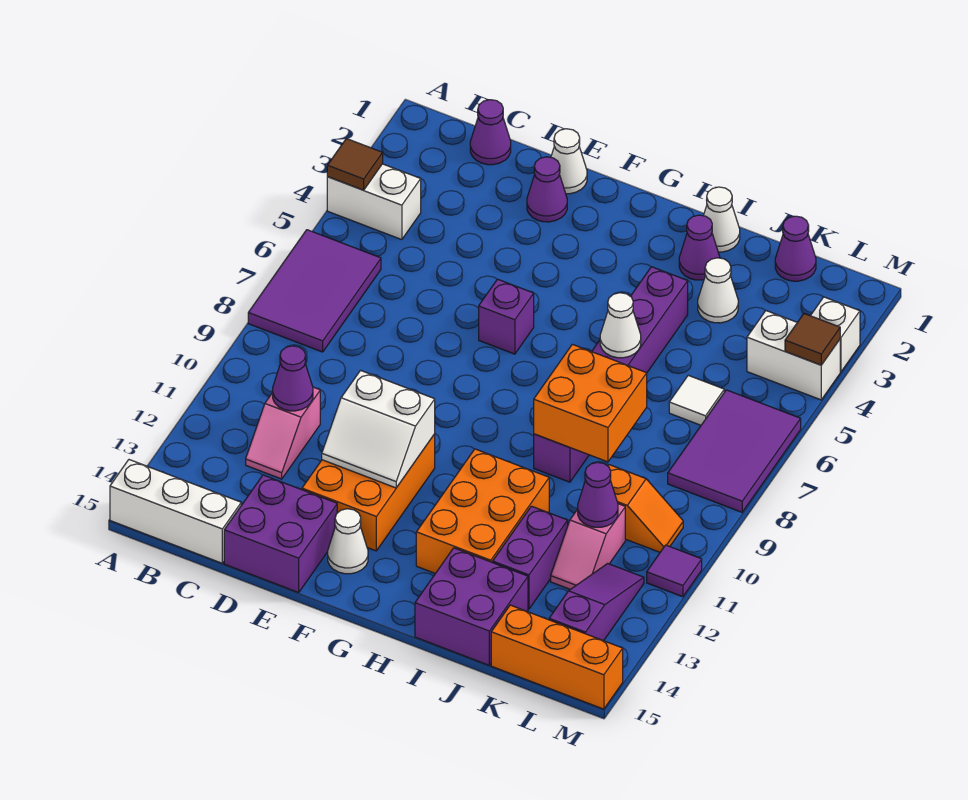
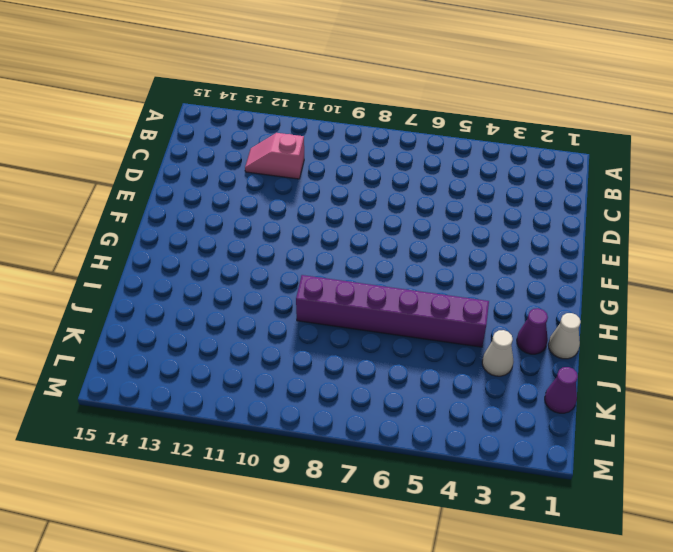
none -> white 1x2 brick [327,164,421,240]
none -> purple 2x3 tile [248,230,381,352]
none -> white 1x3 brick [110,460,241,563]
none -> purple 1x1 cone [470,100,511,165]

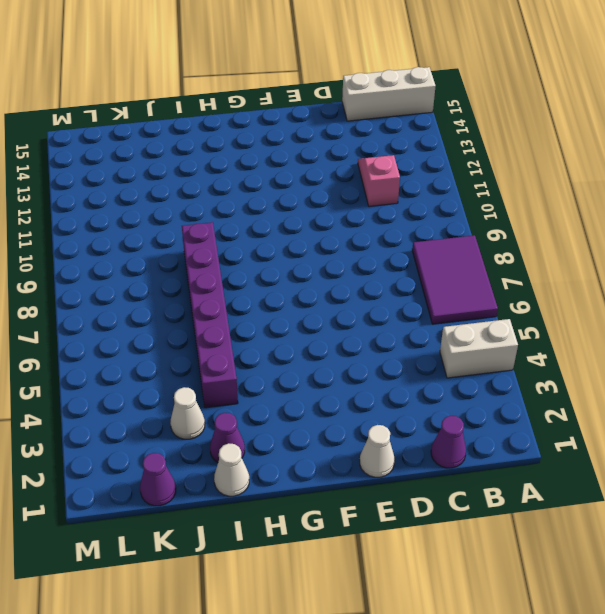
none -> purple 2x2 brick [224,475,337,592]
none -> purple 1x1 cone [527,157,567,222]
none -> orange 2x3 brick [302,434,435,551]
none -> purple 1x1 brick [479,279,534,354]

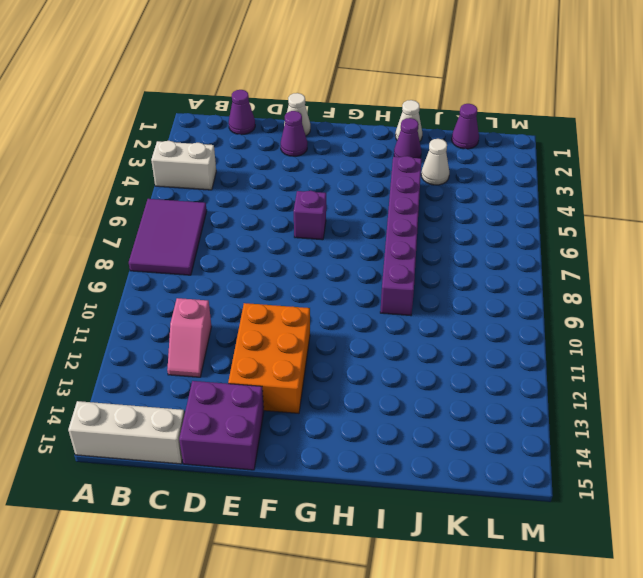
none -> white 1x1 cone [328,509,368,574]
none -> orange 2x3 brick [416,449,549,574]
none -> purple 2x2 brick [415,548,528,665]
none -> purple 1x2 brick [493,506,568,609]

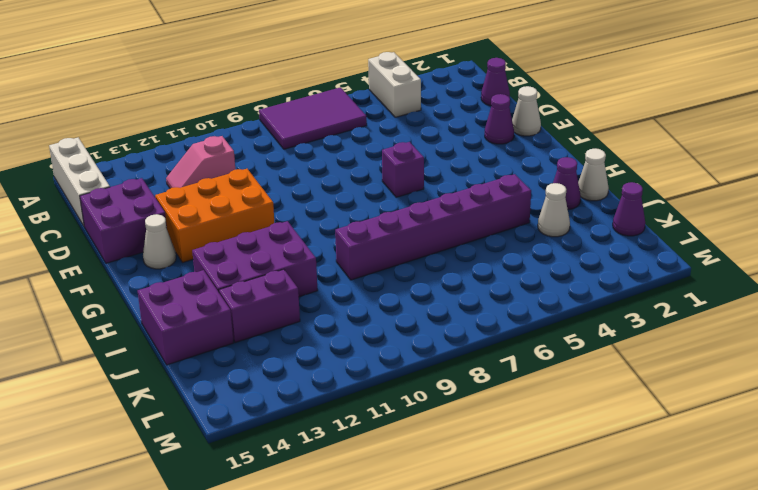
purple 2x3 brick [192,221,318,297] -> orange 2x3 brick [416,449,549,574]
none -> white 1x1 tile [669,375,724,425]
none -> orange 1x2 slope [608,465,683,552]
none -> pink 1x2 slope [551,504,625,589]
none -> orange 1x3 brick [491,605,623,709]

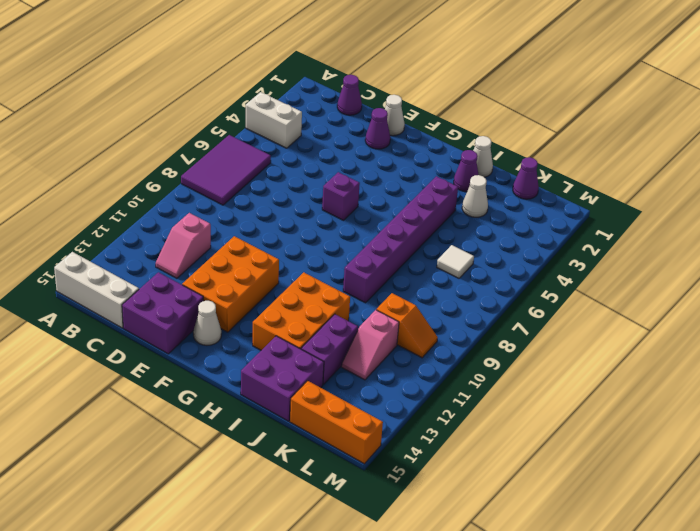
none -> white 1x2 brick [747,311,840,400]
none -> purple 2x3 tile [668,390,801,512]
none -> purple 1x3 slope [549,563,644,641]
none -> white 1x1 brick [811,297,860,372]

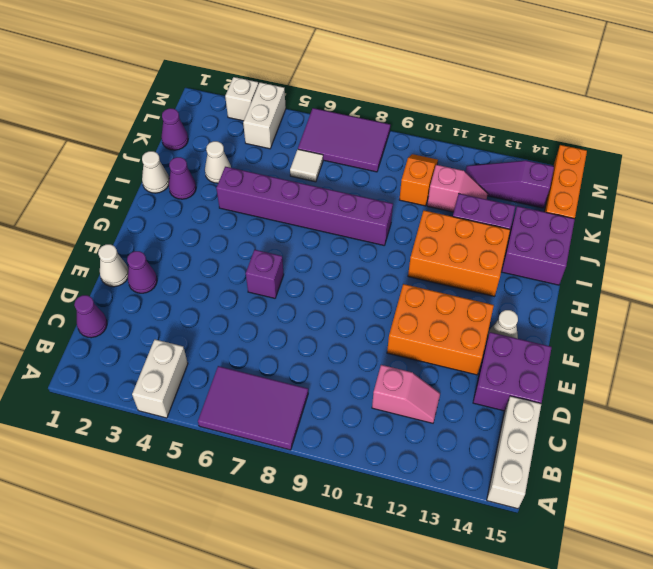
none -> purple 1x1 tile [647,545,702,597]
none -> brown 1x1 tile [327,139,383,190]
none -> purple 1x1 cone [273,346,313,411]
none -> white 2x2 slope [322,370,435,488]

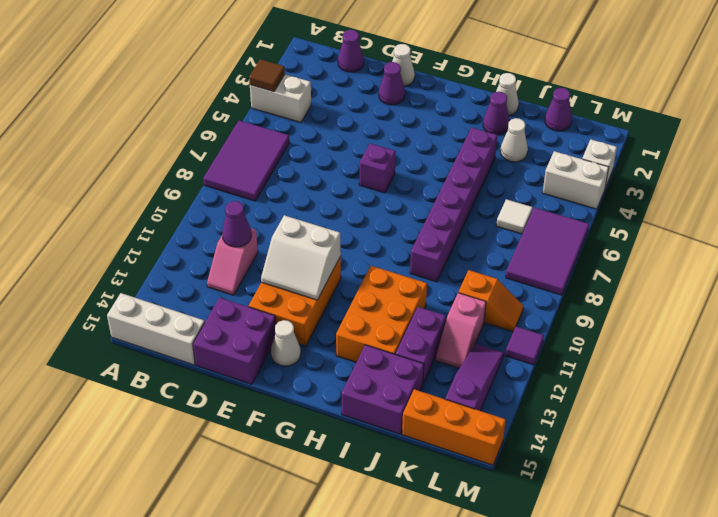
none -> white 1x1 cone [600,293,641,358]
none -> orange 2x2 brick [534,344,647,462]
none -> purple 1x1 cone [578,462,618,527]
none -> brown 1x1 tile [785,314,840,365]

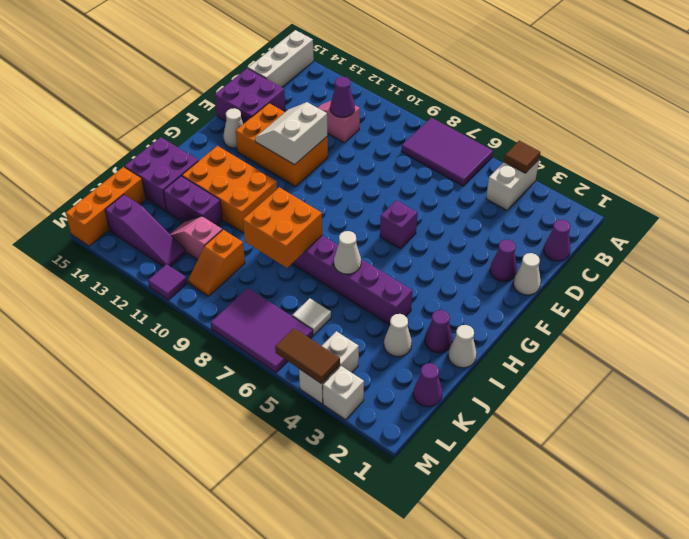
brown 1x2 tile [275,328,340,384] -> brown 1x1 tile [785,314,840,365]
none -> purple 1x1 cone [578,462,618,527]

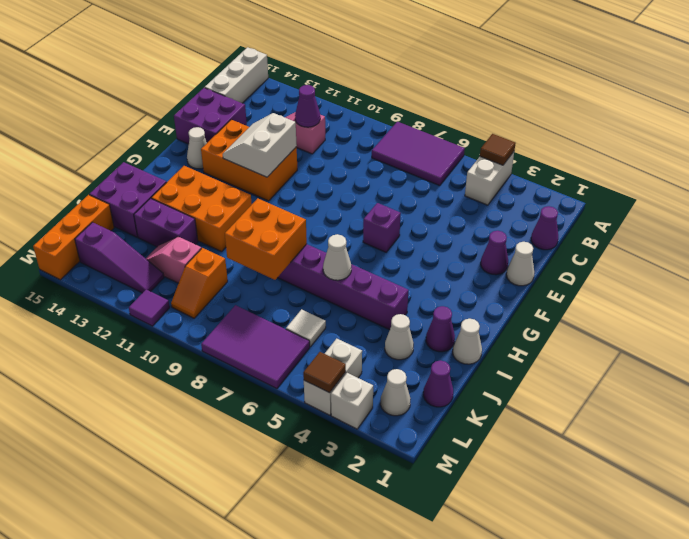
white 1x1 cone [380,369,411,416] -> none
none -> purple 1x1 cone [578,462,618,527]

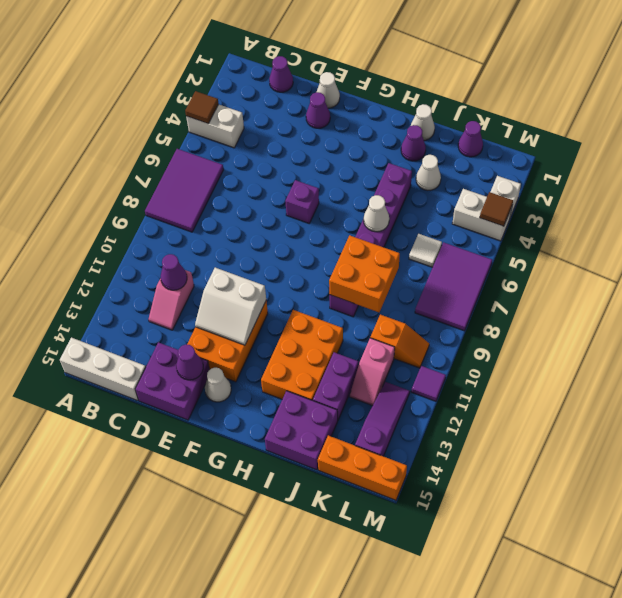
purple 1x1 cone [176,344,203,380] -> purple 1x1 cone moved to [578,462,618,527]

